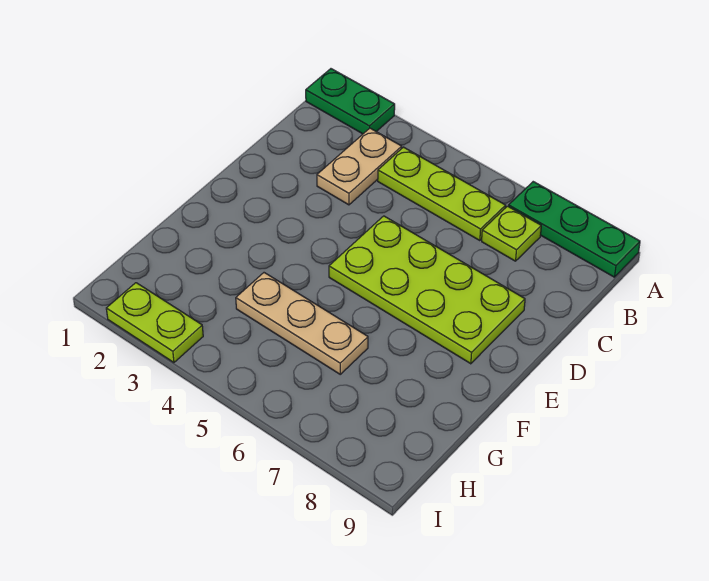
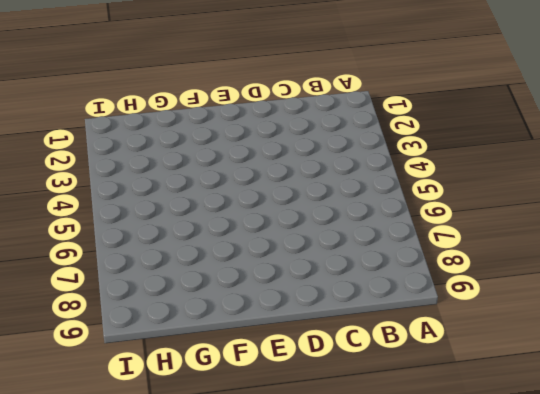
none -> green 1x2 plate [306,69,395,134]
none -> green 1x3 plate [508,182,640,277]

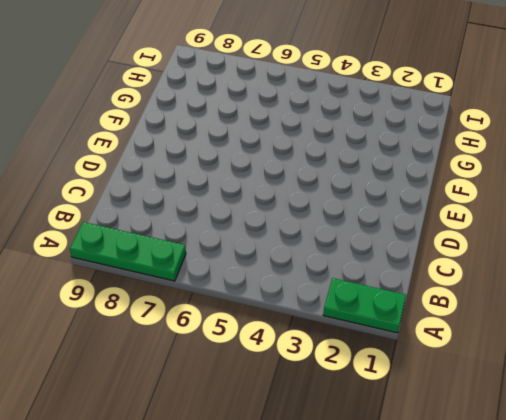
none -> tan 1x2 plate [317,128,402,205]
none -> lime 1x3 plate [378,147,506,241]

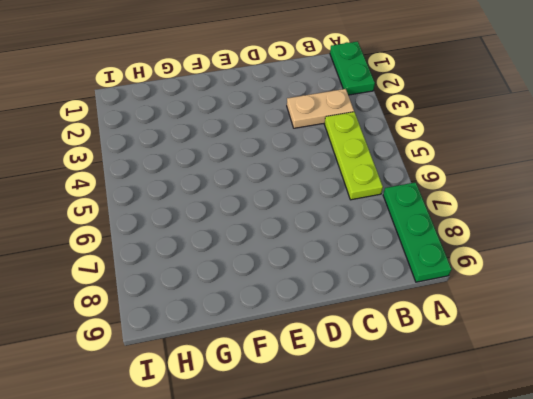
none -> lime 1x1 plate [482,206,541,261]
none -> lime 2x4 plate [329,216,525,364]

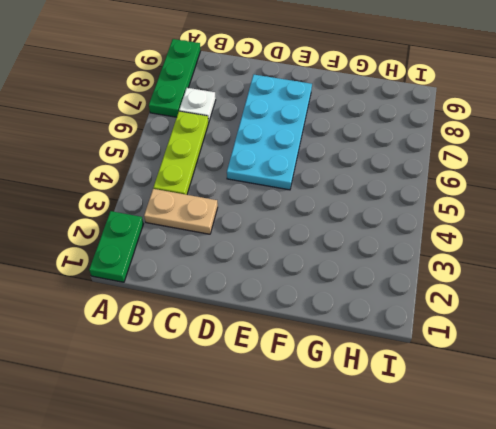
white 1x1 plate [179,88,216,123] -> lime 1x1 plate [482,206,541,261]
cyan 2x4 plate [227,75,312,190] -> lime 2x4 plate [329,216,525,364]
none -> tan 1x3 plate [236,273,368,374]
none -> lime 1x2 plate [106,283,203,363]

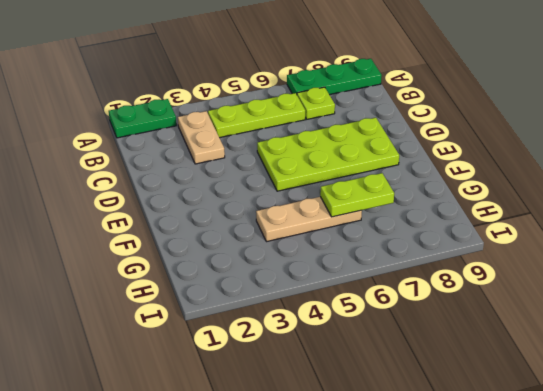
lime 1x2 plate [320,173,394,217] -> lime 1x2 plate moved to [106,283,203,363]

